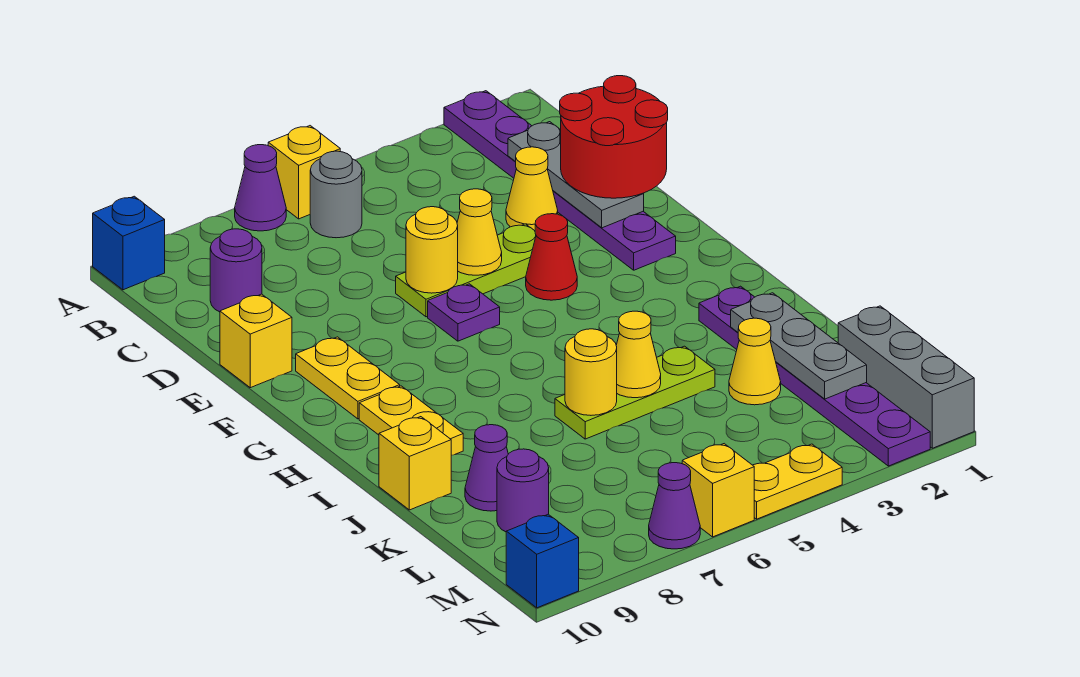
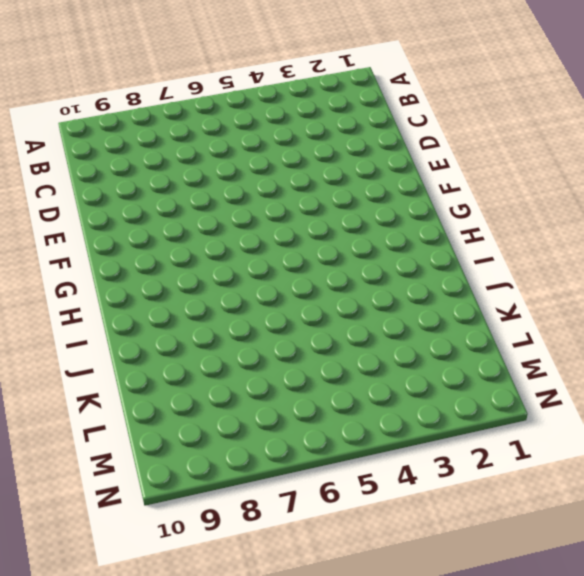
none -> purple 1x6 plate [444,91,676,270]
none -> yellow 1x1 brick [268,126,340,219]
none -> purple 1x1 cone [235,145,286,231]
none -> blue 1x1 brick [93,196,165,290]

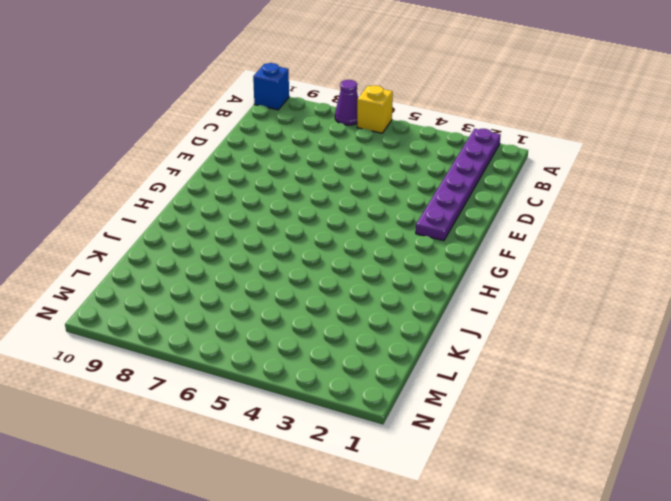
none -> grey 1x1 round brick [310,151,362,238]
none -> purple 1x1 round brick [210,229,262,312]
none -> yellow 1x1 cone [506,147,558,231]
none -> lime 1x3 plate [396,224,536,317]

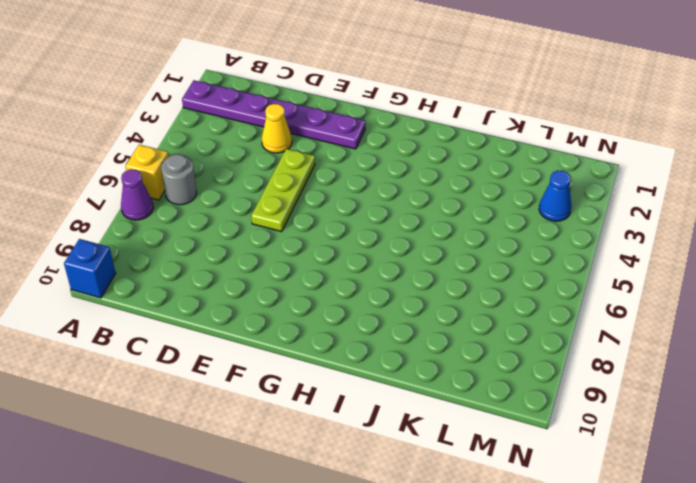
blue 1x1 cone [539,171,571,221] -> none
none -> purple 1x1 round brick [210,229,262,312]
none -> yellow 1x1 brick [220,294,292,388]
none -> red 1x1 cone [526,214,577,300]
none -> purple 1x1 plate [428,284,500,341]

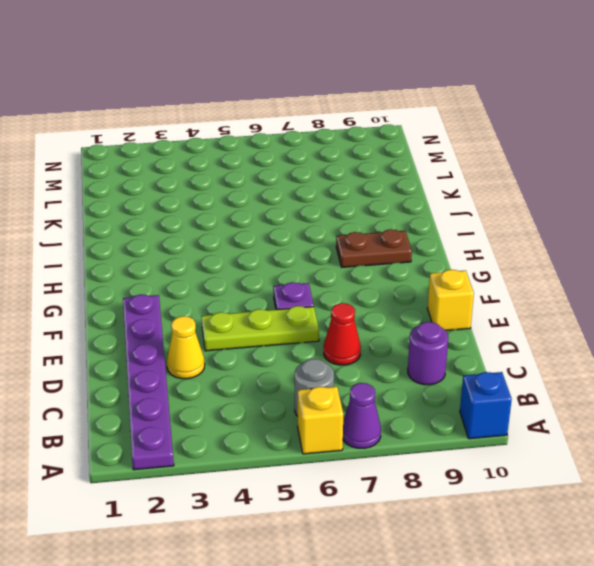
red 1x1 cone [324,303,361,365] -> red 1x1 cone moved to [526,214,577,300]
brown 1x2 plate [336,229,412,267] -> yellow 1x2 plate [359,386,463,455]
none -> yellow 1x2 plate [296,337,400,419]
none -> purple 1x6 plate [699,286,930,466]
none -> lime 1x3 plate [555,346,715,439]
none -> yellow 1x1 brick [379,417,451,510]

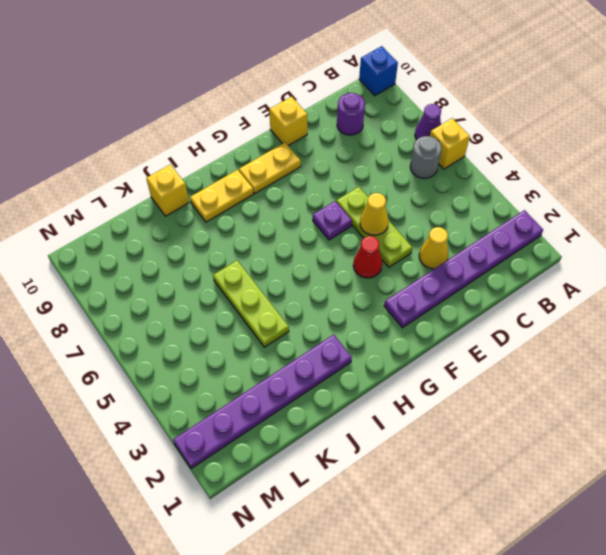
none -> yellow 1x1 cone [729,318,781,405]
none -> purple 1x1 cone [465,425,508,511]
none -> grey 1x3 brick [838,306,974,448]
none -> purple 1x1 round brick [497,449,549,532]

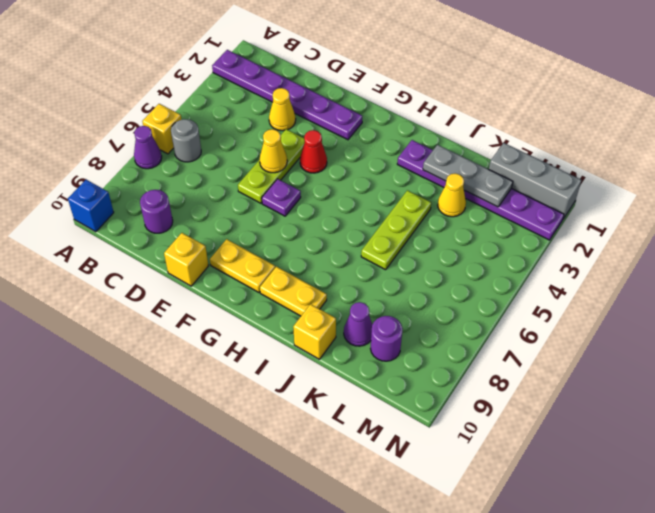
none -> yellow 1x2 plate [753,444,842,519]
none -> yellow 1x1 brick [682,444,754,537]
none -> purple 1x1 cone [649,463,700,549]
none -> blue 1x1 brick [506,514,579,608]

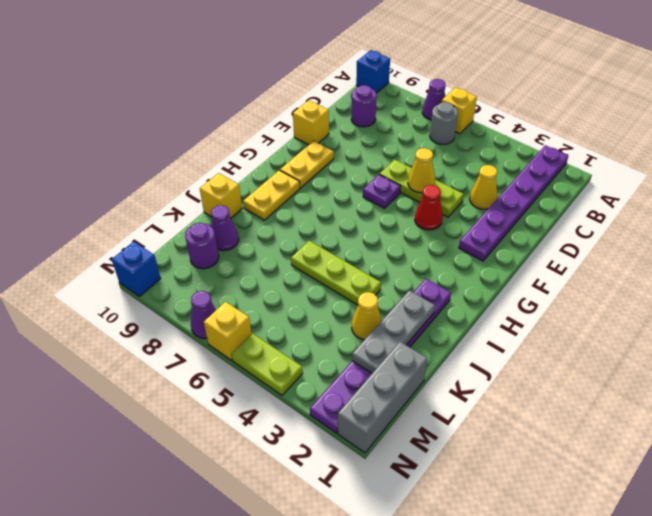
lime 1x2 plate [231,334,303,395] -> yellow 1x2 plate [753,444,842,519]
none -> grey 1x3 plate [508,122,644,228]
none -> yellow 1x1 round brick [406,207,458,293]
none -> yellow 1x1 cone [616,311,661,398]
none -> yellow 1x1 round brick [565,329,617,415]

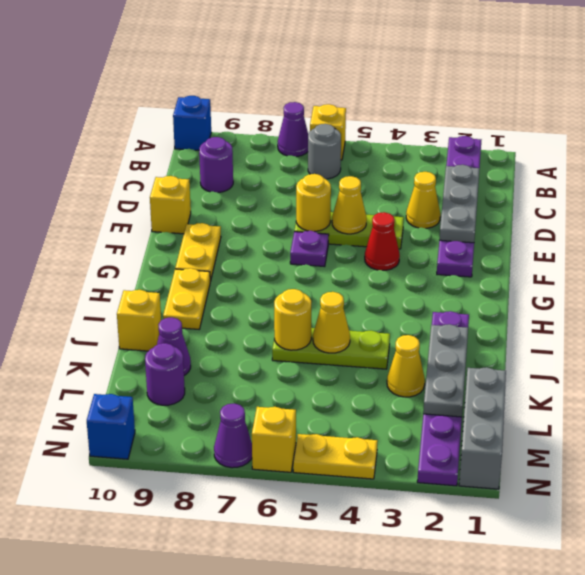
none -> red 2x2 round brick [560,76,668,198]

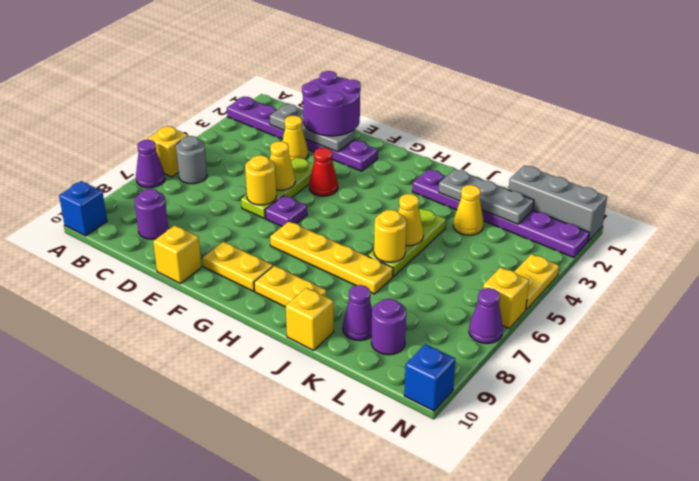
purple 2x2 round brick [302,71,361,136] -> red 2x2 round brick [560,76,668,198]
yellow 1x4 plate [270,221,393,294] -> none

